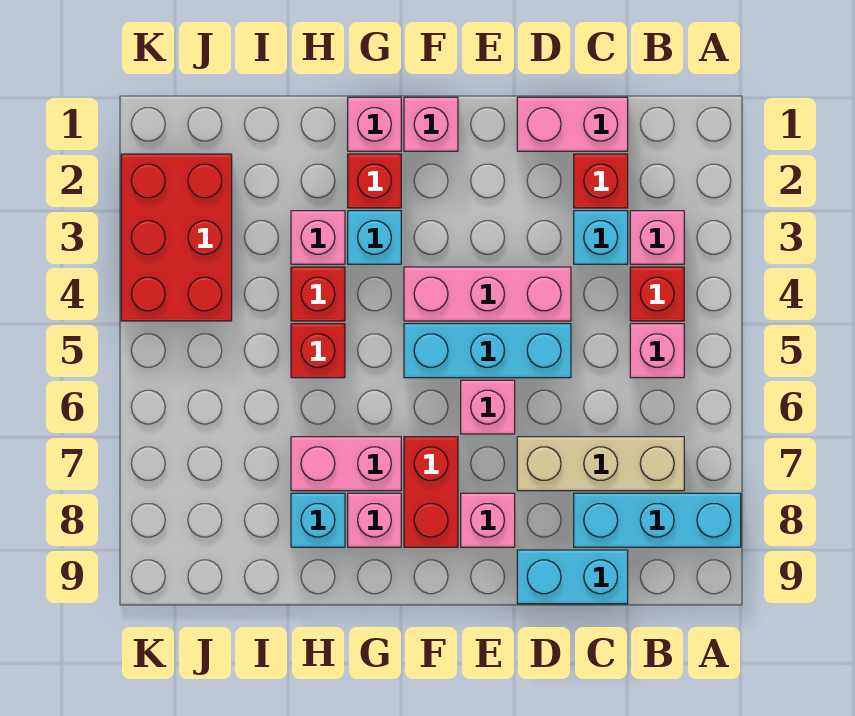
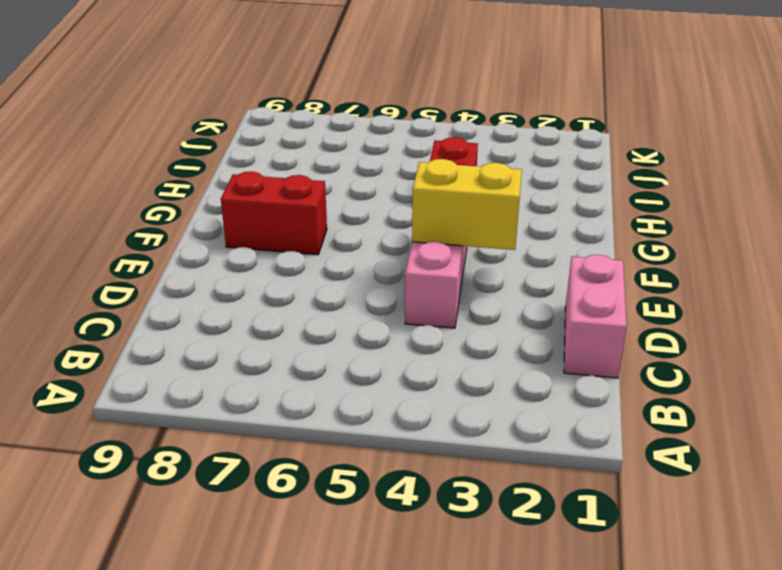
yellow 1x2 brick [412,159,522,250] -> none
none -> cyan 1x3 brick [574,493,741,547]
none -> pink 1x1 brick [630,211,684,264]
none -> red 1x1 brick [630,267,684,321]

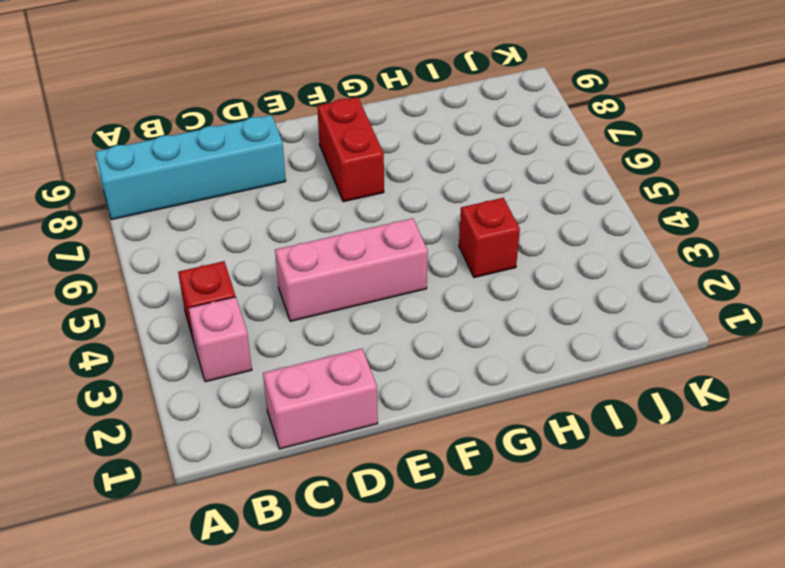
cyan 1x4 brick [95,115,286,220] -> cyan 1x3 brick [574,493,741,547]
none -> pink 1x1 brick [630,324,684,378]
none -> tan 1x3 brick [517,437,684,491]
none -> red 1x1 brick [574,154,628,208]

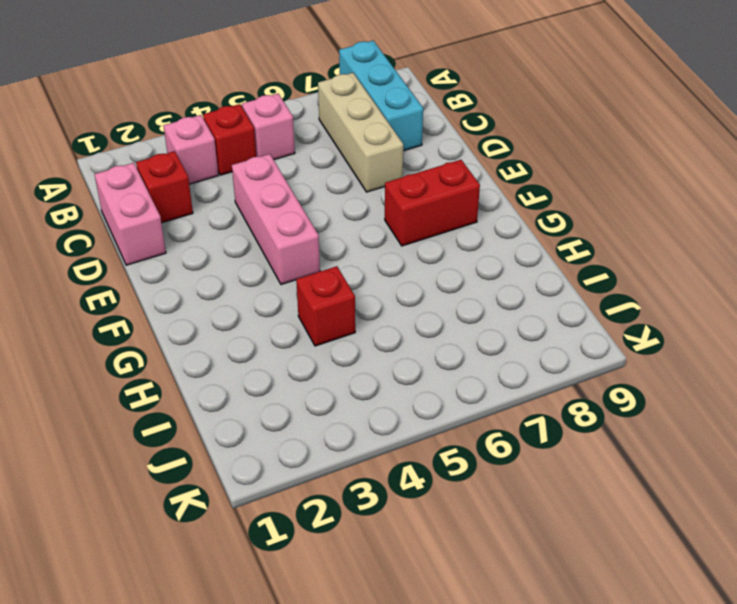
none -> cyan 1x1 brick [574,211,628,264]
none -> cyan 1x2 brick [517,550,628,604]
none -> cyan 1x3 brick [404,324,571,378]

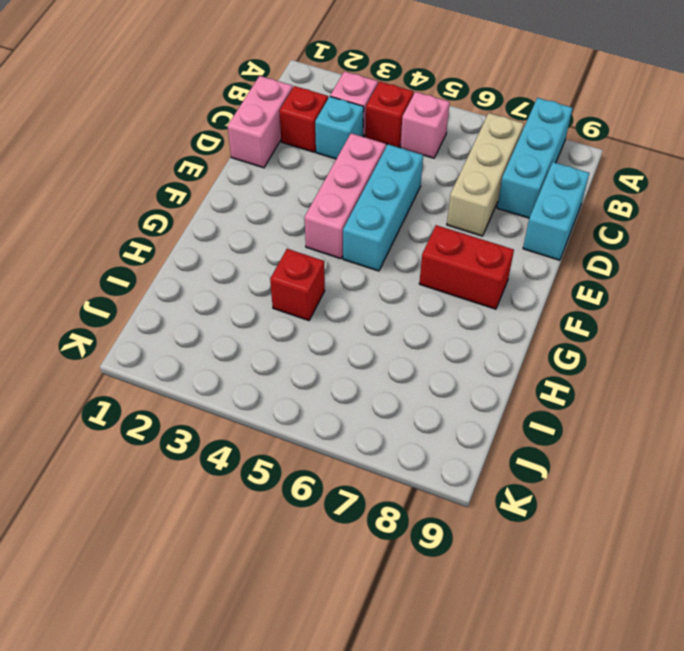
none -> pink 1x1 brick [461,380,515,434]
none -> pink 1x1 brick [461,493,515,547]
none -> pink 1x1 brick [404,97,458,151]

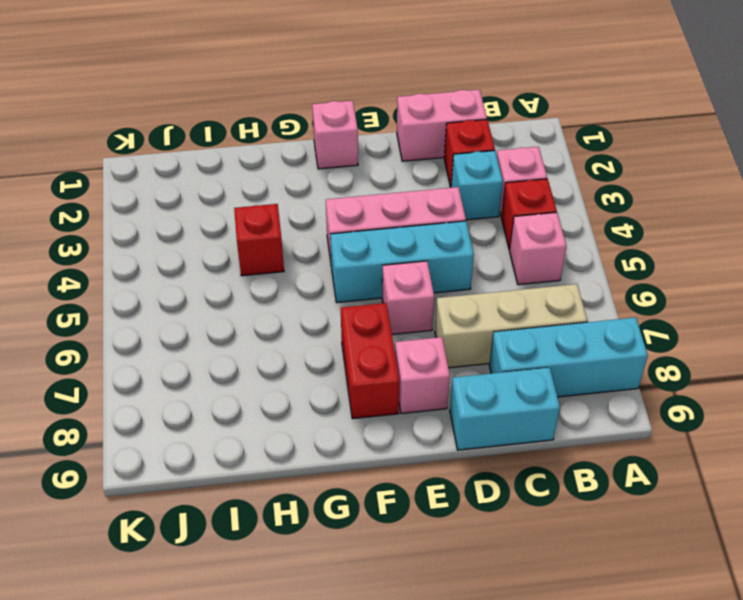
none -> pink 1x1 brick [348,97,401,151]
none -> red 1x1 brick [348,154,401,208]
none -> cyan 1x1 brick [348,211,401,264]

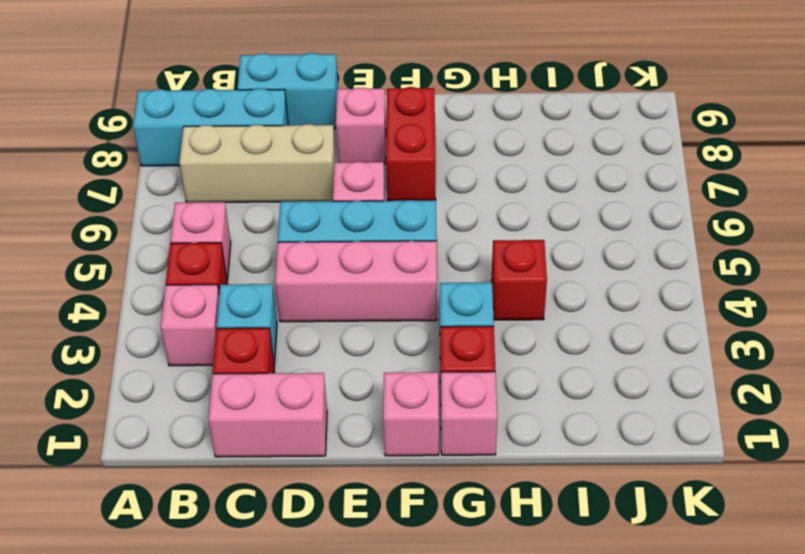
none -> pink 1x2 brick [291,437,401,491]
none -> pink 1x1 brick [348,493,401,547]
none -> pink 1x1 brick [291,211,345,264]

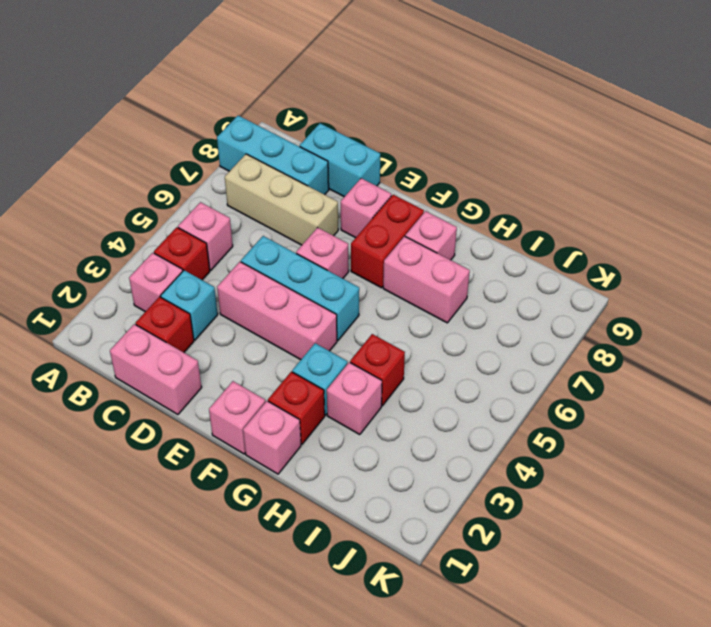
none -> red 1x1 brick [291,324,345,378]
none -> cyan 1x1 brick [291,493,345,547]
none -> red 2x3 brick [121,154,232,321]

